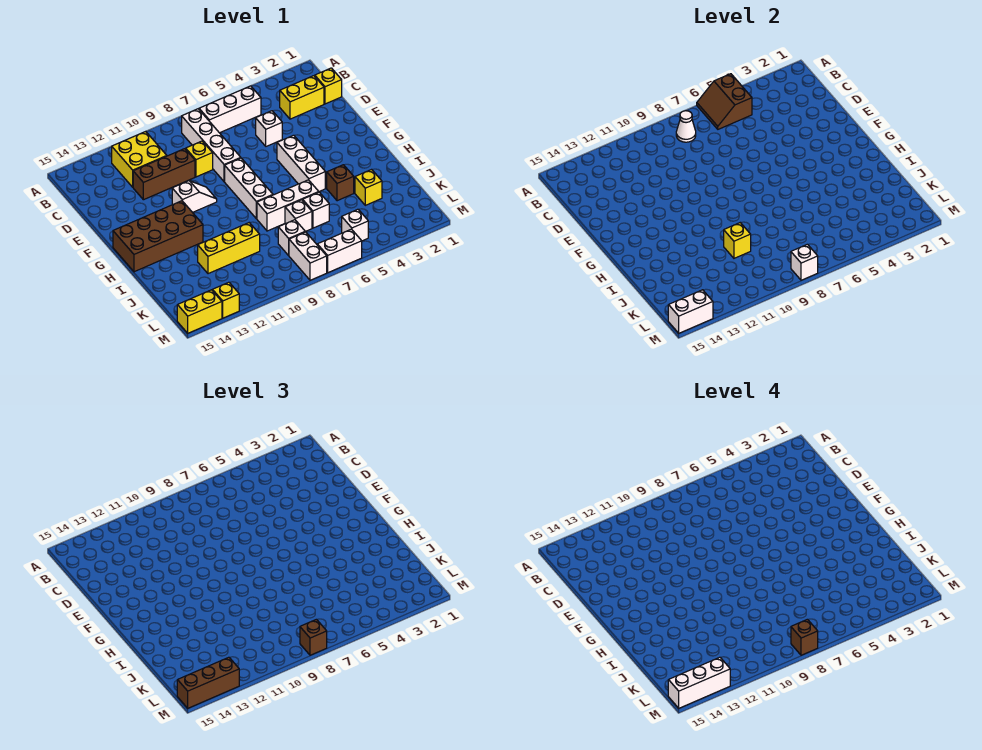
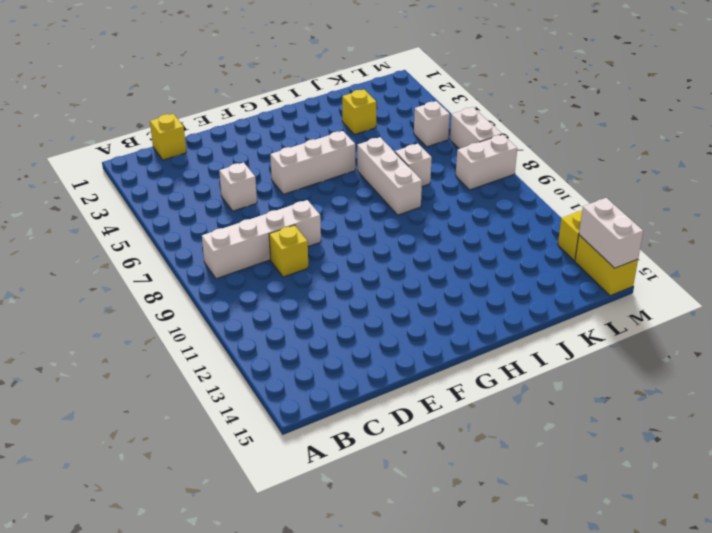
none -> white 1x3 brick [199,86,261,133]
none -> yellow 2x2 brick [112,131,167,187]
none -> yellow 1x2 brick [280,76,324,119]
none -> brown 1x3 brick [133,149,195,200]

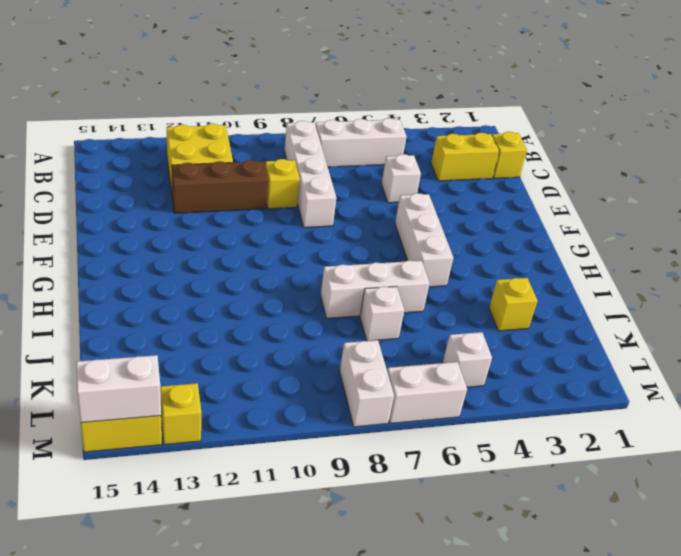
none -> white 1x3 brick [225,158,273,219]
none -> white 1x2 slope [172,181,217,212]
none -> brown 2x4 brick [113,201,203,272]
none -> brown 1x1 brick [327,165,354,201]

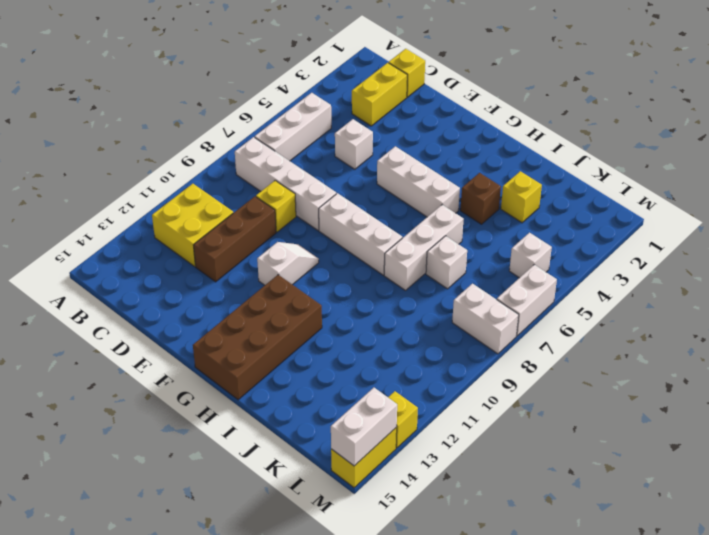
none -> white 1x1 brick [303,192,329,228]
none -> yellow 1x3 brick [198,223,260,274]
none -> white 1x1 brick [278,220,305,255]
none -> brown 2x2 slope [697,74,752,129]

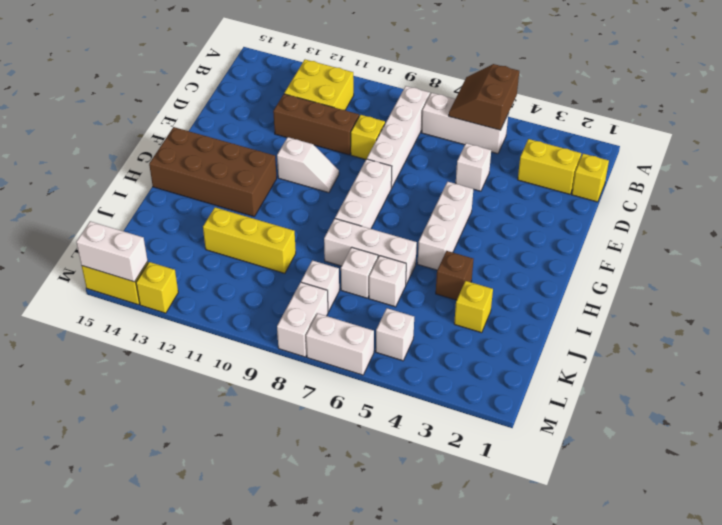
none -> white 1x1 cone [676,111,696,142]
none -> yellow 1x1 brick [724,223,751,258]
none -> white 1x1 brick [791,244,818,280]
none -> brown 1x1 brick [300,619,327,655]

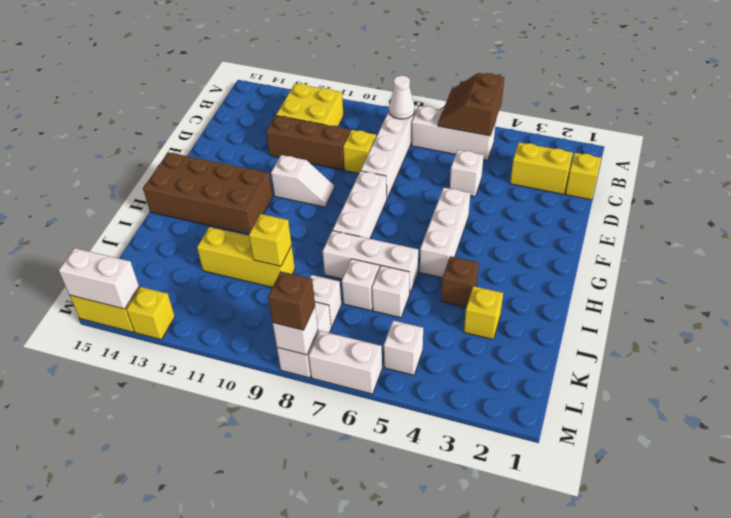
none -> brown 1x3 brick [177,657,239,708]
none -> brown 1x1 brick [791,619,818,655]
none -> white 1x3 brick [668,657,730,708]

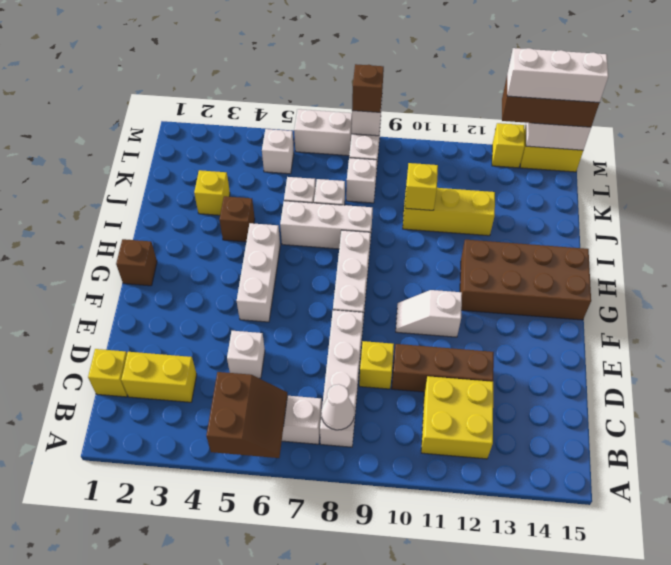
brown 1x1 brick [116,239,157,286] -> brown 1x1 brick moved to [791,619,818,655]

